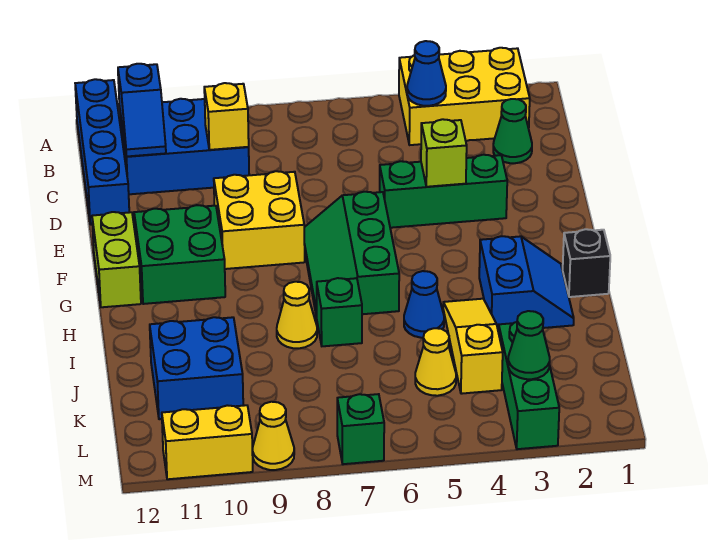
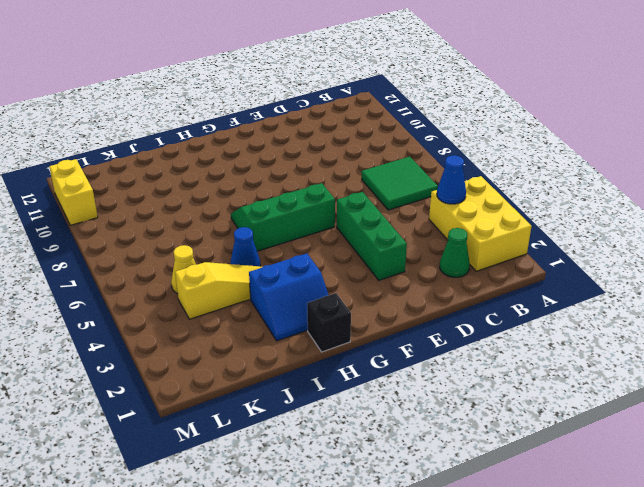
green 2x2 tile [362,157,438,210] -> none
none -> blue 1x4 brick [75,79,129,225]
none -> blue 2x3 brick [119,99,249,194]
none -> yellow 2x2 brick [214,171,305,269]

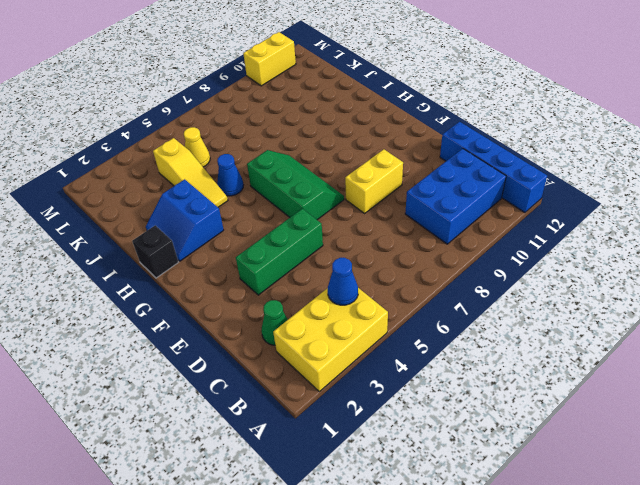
yellow 1x2 brick [345,149,403,213] -> yellow 2x2 brick [214,171,305,269]
none -> green 2x2 brick [134,205,225,304]
none -> lime 1x2 brick [92,212,141,307]
none -> green 1x1 brick [317,278,362,346]

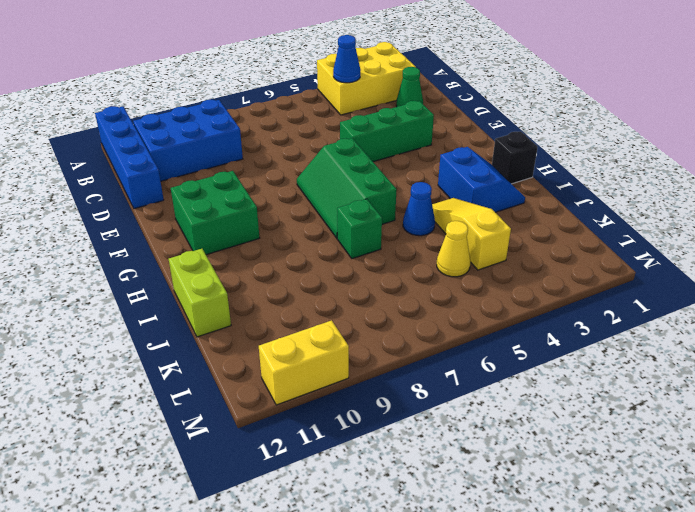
lime 1x2 brick [169,249,231,337] -> lime 1x2 brick moved to [92,212,141,307]
none -> yellow 2x2 brick [214,171,305,269]
none -> yellow 1x1 cone [277,282,317,348]
none -> blue 2x2 brick [150,317,243,419]

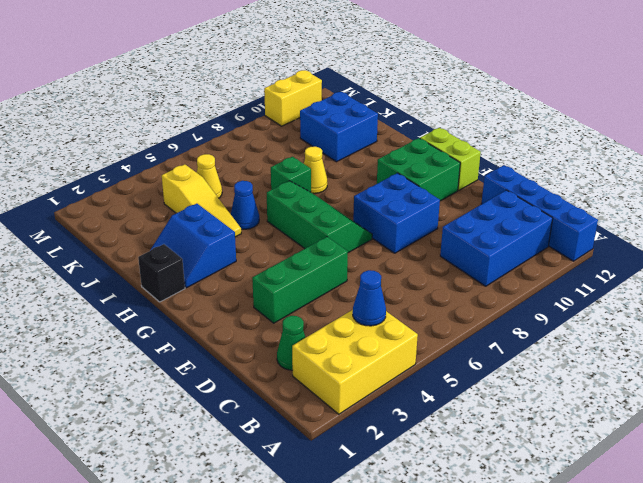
blue 2x2 brick [353,173,440,253] -> yellow 2x2 brick [214,171,305,269]
none -> green 1x3 brick [499,322,559,449]
none -> green 1x1 brick [337,394,384,464]
none -> yellow 1x1 cone [253,402,294,470]

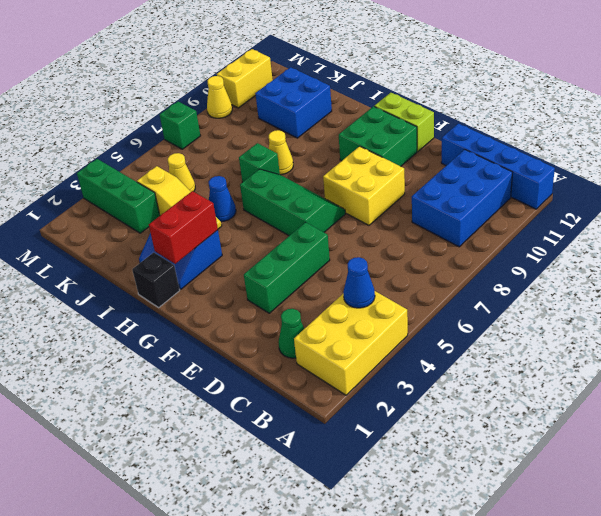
red 1x2 brick [149,191,218,264] -> none
none -> blue 1x2 slope [118,64,166,157]
none -> yellow 1x1 brick [204,83,249,150]
none -> lime 1x1 brick [421,119,467,187]

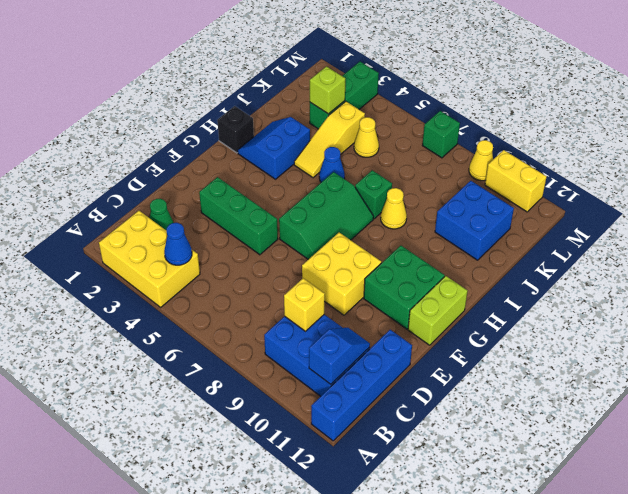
lime 1x1 brick [310,67,345,114] -> lime 1x1 brick moved to [421,119,467,187]
none -> green 1x1 cone [508,311,550,379]

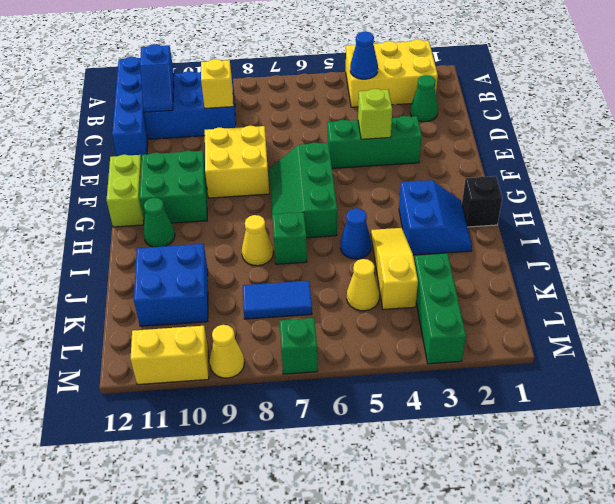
green 1x1 cone [143,198,175,247] -> green 1x1 cone moved to [508,311,550,379]
blue 1x2 tile [243,281,312,319] -> none

